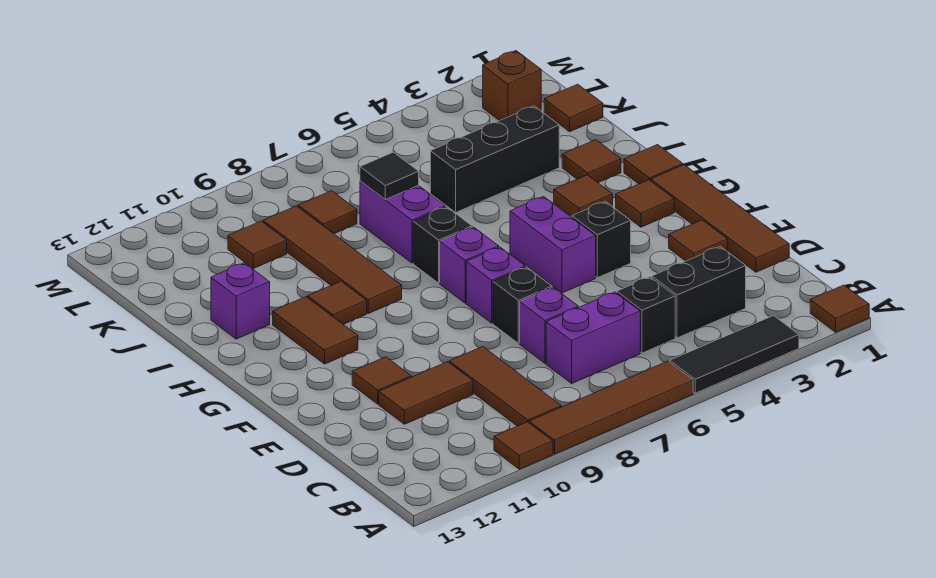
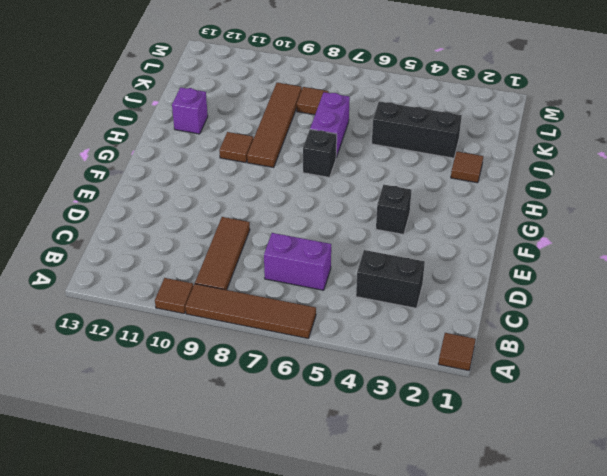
none -> black 1x3 tile [670,316,799,393]
none -> black 1x1 brick [617,277,675,353]
none -> brown 1x4 tile [651,165,789,272]
none -> purple 1x1 brick [520,287,578,363]

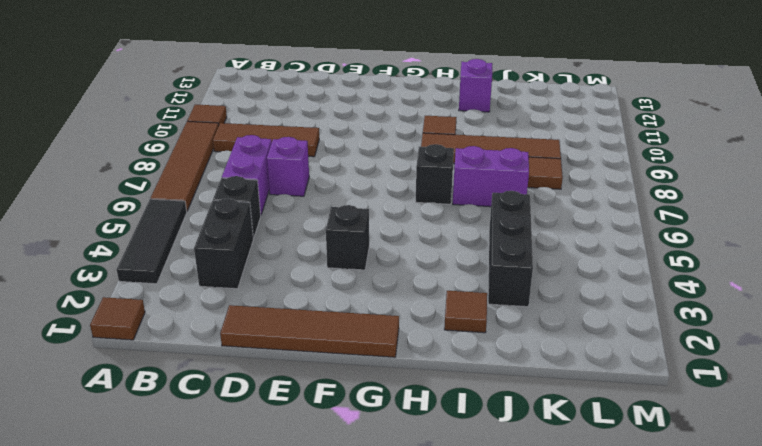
none -> brown 1x2 tile [379,362,473,424]
none -> brown 1x1 tile [669,220,728,261]
none -> black 1x1 brick [493,267,552,343]
none -> brown 1x1 tile [352,357,411,404]

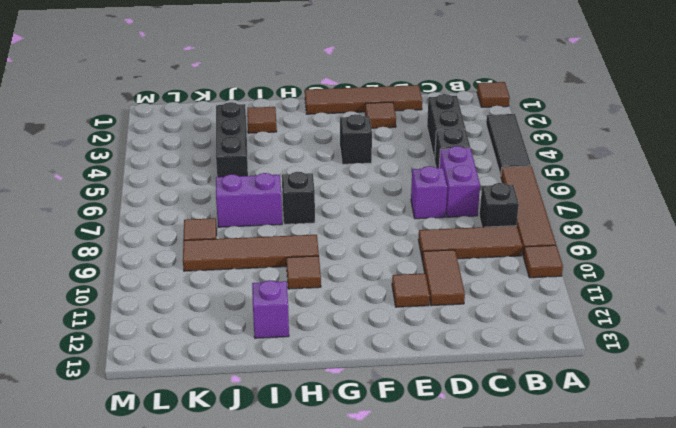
black 1x1 brick [479,183,519,227] -> black 1x1 brick moved to [493,267,552,343]
none -> purple 1x2 brick [510,197,596,293]
none -> purple 1x1 brick [466,247,525,323]
none -> brown 1x1 tile [616,180,674,227]
none -> purple 1x1 brick [440,227,499,303]

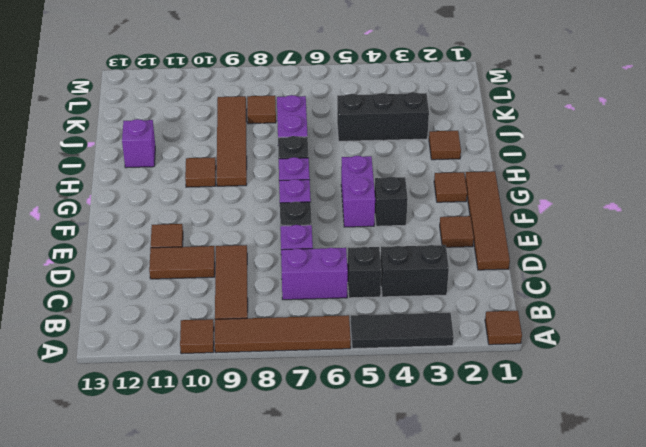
none -> brown 1x2 tile [273,297,358,364]
none -> brown 1x1 tile [624,145,683,184]
none -> brown 1x1 tile [554,175,613,217]
none -> brown 1x1 tile [544,84,603,132]

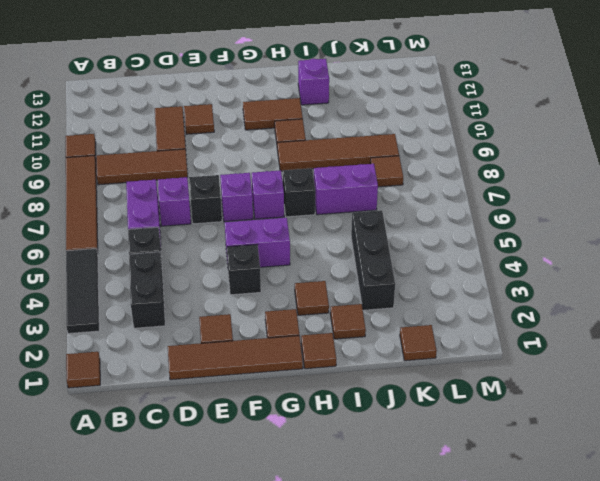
none -> brown 1x1 tile [228,221,287,268]
none -> brown 1x1 brick [483,51,541,121]
none -> black 1x1 tile [360,152,419,200]

